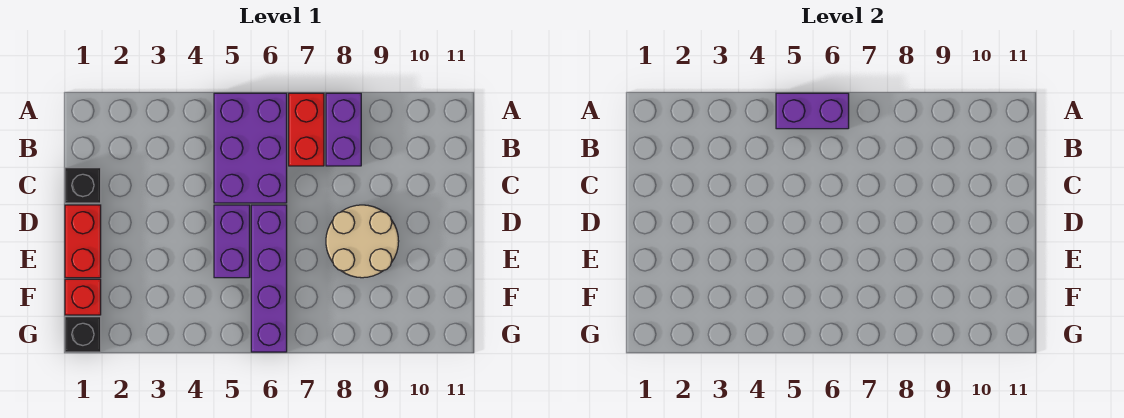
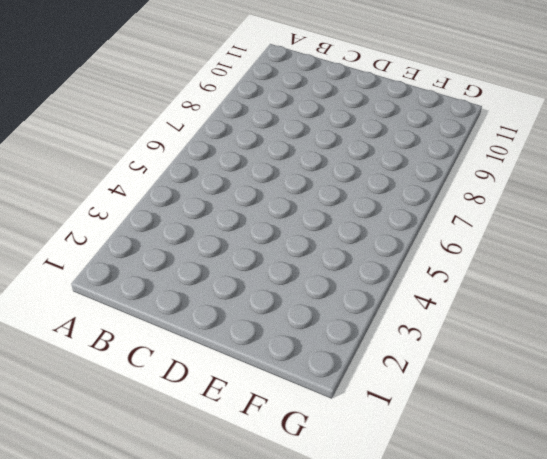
none -> purple 2x3 brick [214,93,287,203]
none -> red 1x2 brick [289,93,324,166]

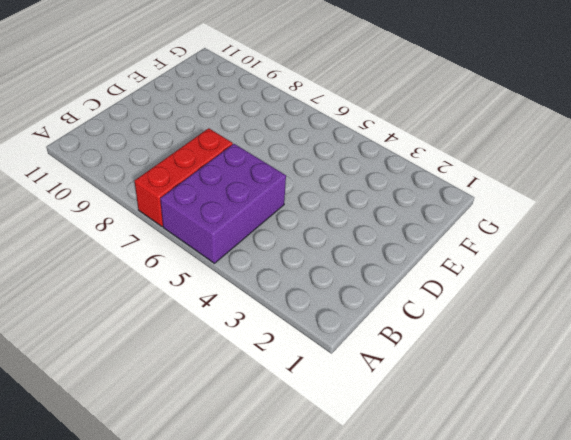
red 1x3 brick [135,128,233,227] -> red 1x2 brick [289,93,324,166]
none -> purple 1x2 brick [326,93,361,166]
none -> black 1x1 brick [65,168,101,203]

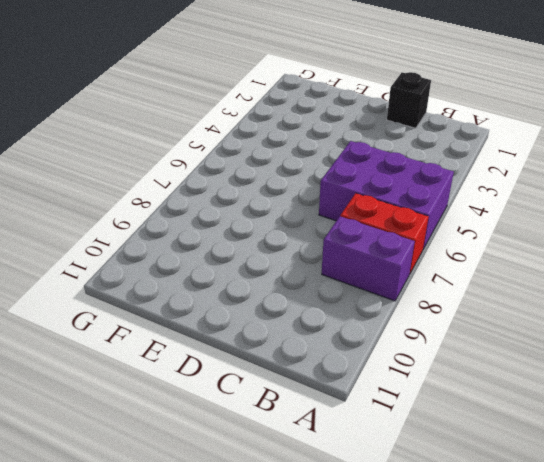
none -> red 1x2 brick [65,205,101,278]
none -> purple 1x2 brick [214,205,250,278]

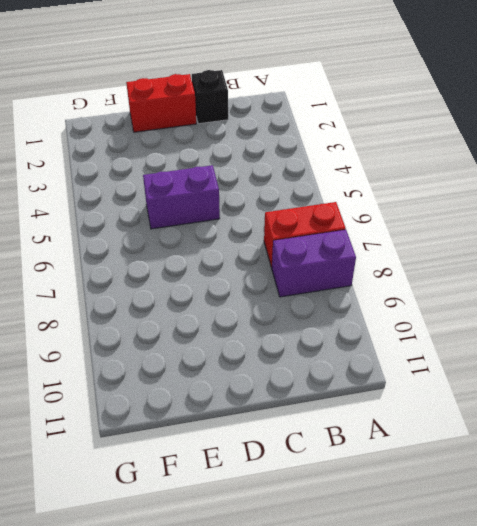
none -> purple 2x3 brick [214,93,287,203]
none -> purple 1x4 brick [251,205,287,352]

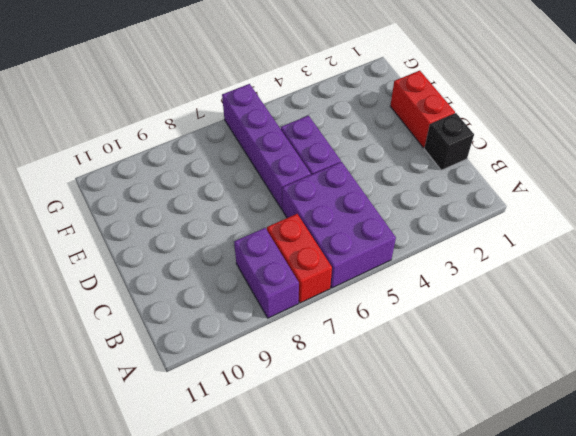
none -> tan 2x2 round brick [326,205,399,278]
none -> red 1x1 brick [65,279,101,315]

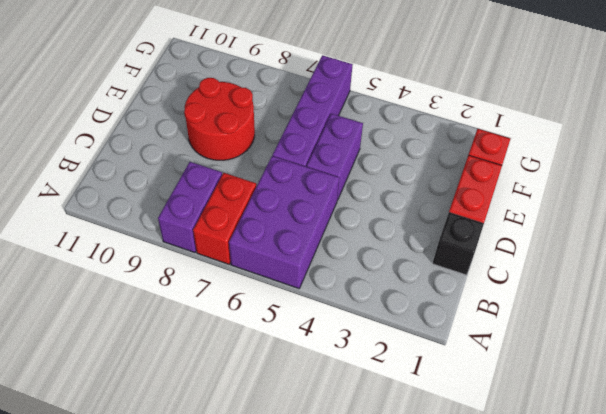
red 2x2 round brick [184,78,255,160] -> tan 2x2 round brick [326,205,399,278]
none -> black 1x1 brick [65,317,101,352]
none -> purple 1x2 brick [776,93,849,129]

